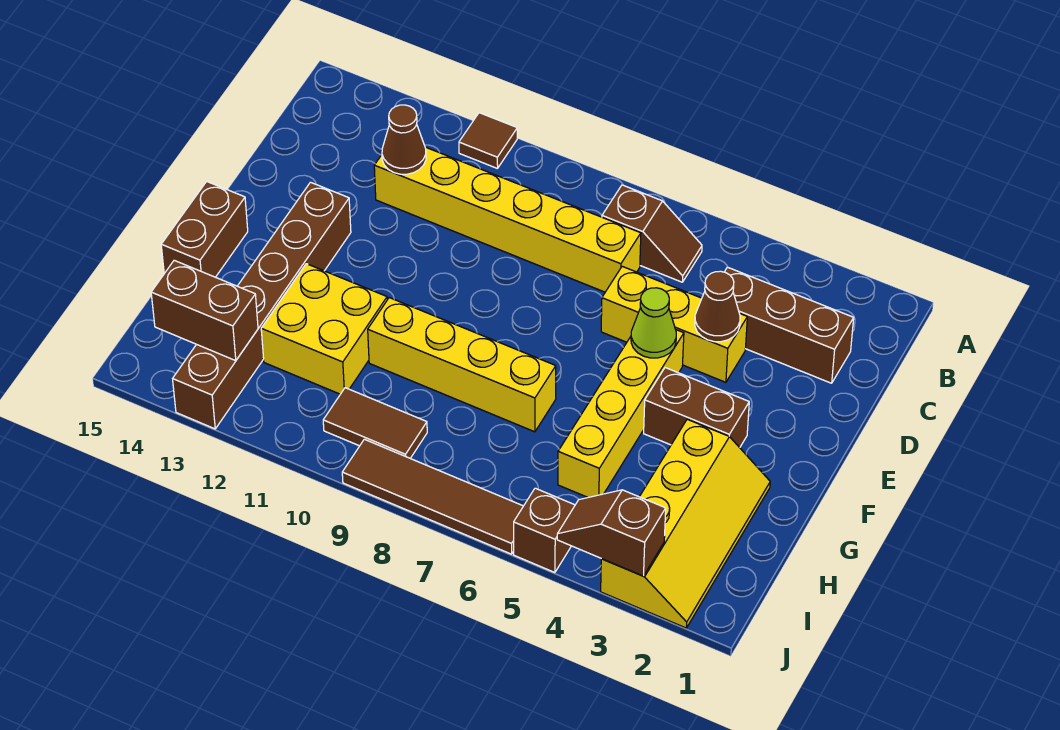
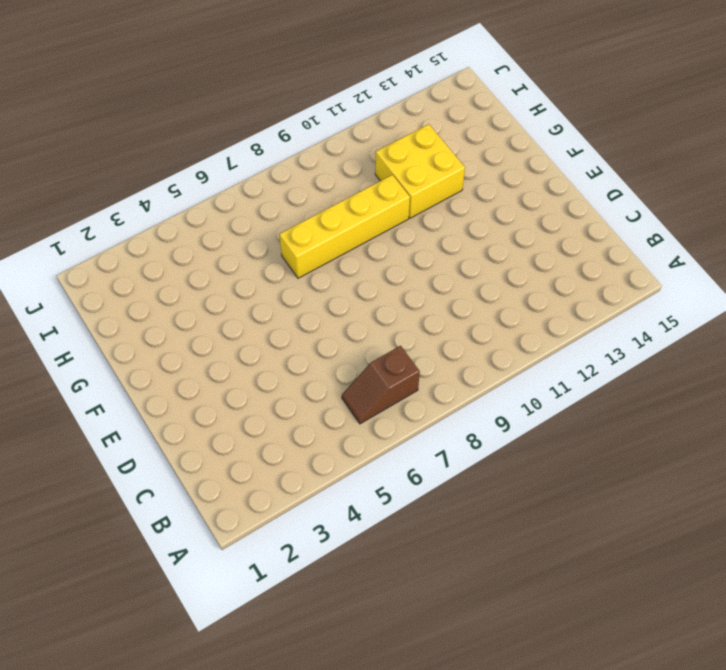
none -> brown 1x1 tile [459,113,517,169]
none -> brown 1x3 brick [725,267,854,383]
none -> yellow 1x6 brick [374,147,641,292]

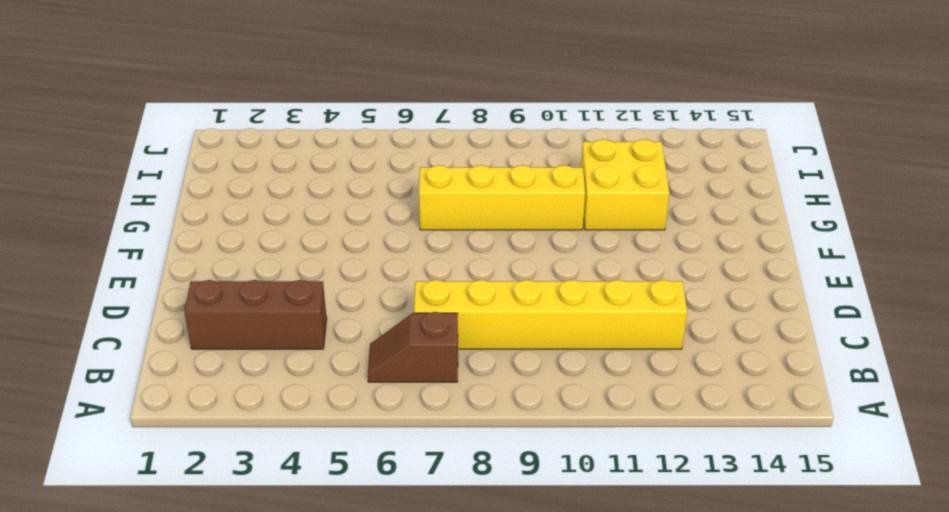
none -> brown 1x1 tile [459,113,517,169]
none -> yellow 1x3 brick [601,266,747,382]
none -> yellow 1x4 brick [558,330,684,497]

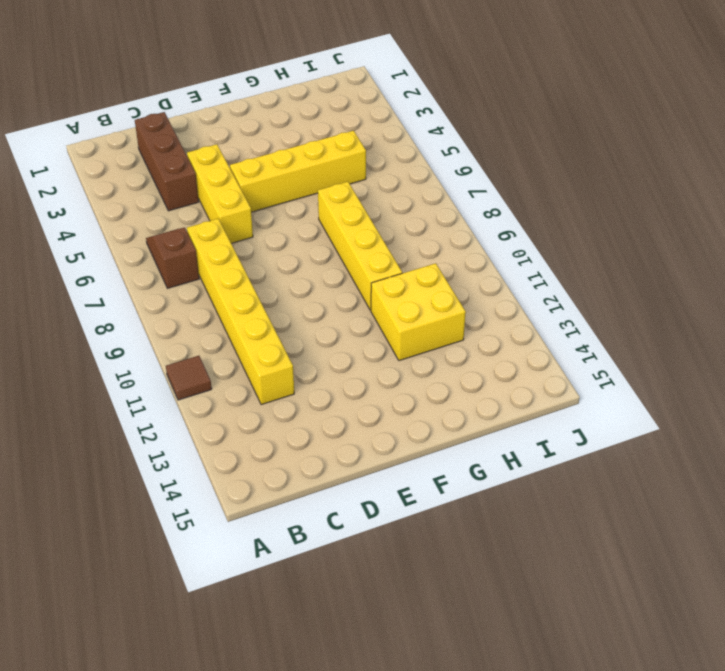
none -> brown 1x6 brick [173,182,351,429]
none -> brown 1x2 brick [644,368,749,448]
none -> brown 1x2 brick [161,182,248,277]

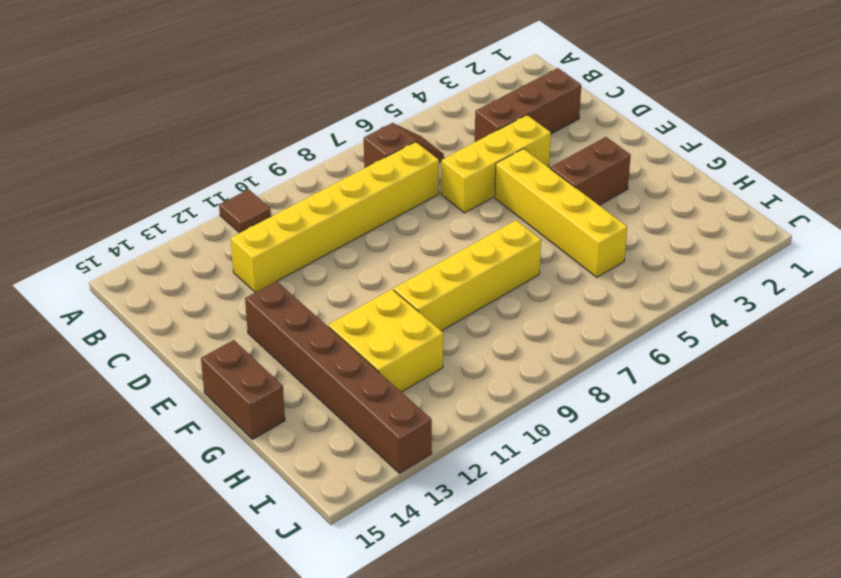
none -> yellow 2x4 slope [601,419,770,628]
none -> brown 1x2 tile [323,388,427,458]
none -> brown 1x1 brick [514,488,575,572]

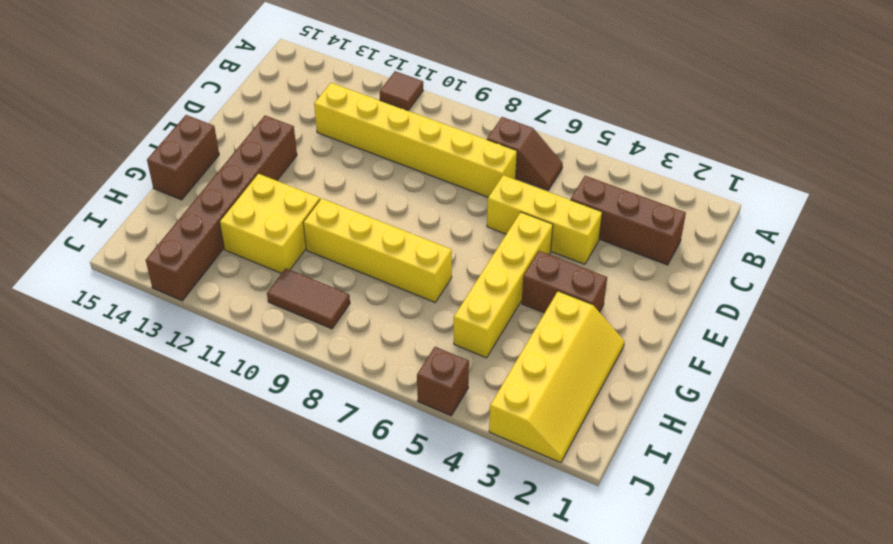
none -> brown 1x4 tile [342,439,523,554]
none -> brown 1x1 cone [382,105,426,174]
none -> brown 1x1 cone [695,271,740,342]

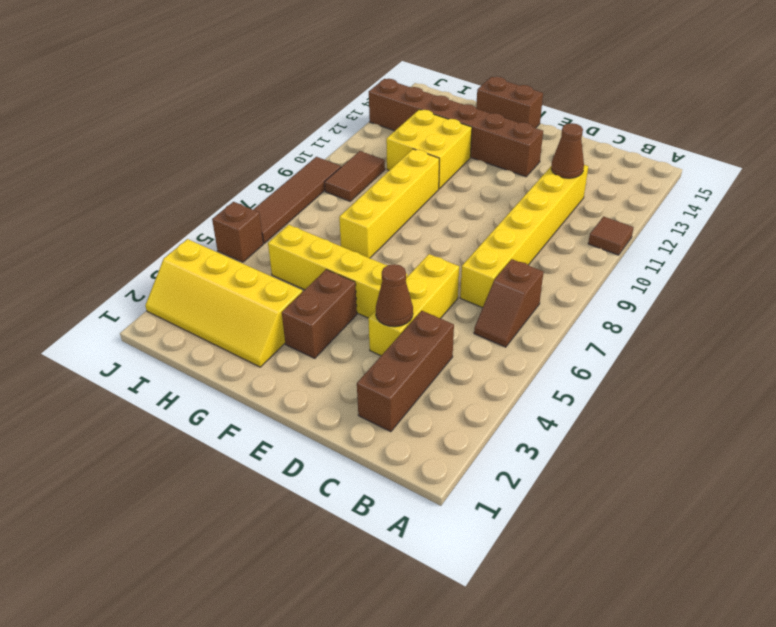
none -> lime 1x1 cone [631,288,676,358]
none -> brown 1x2 brick [151,260,258,361]
none -> brown 1x2 slope [557,490,666,576]

